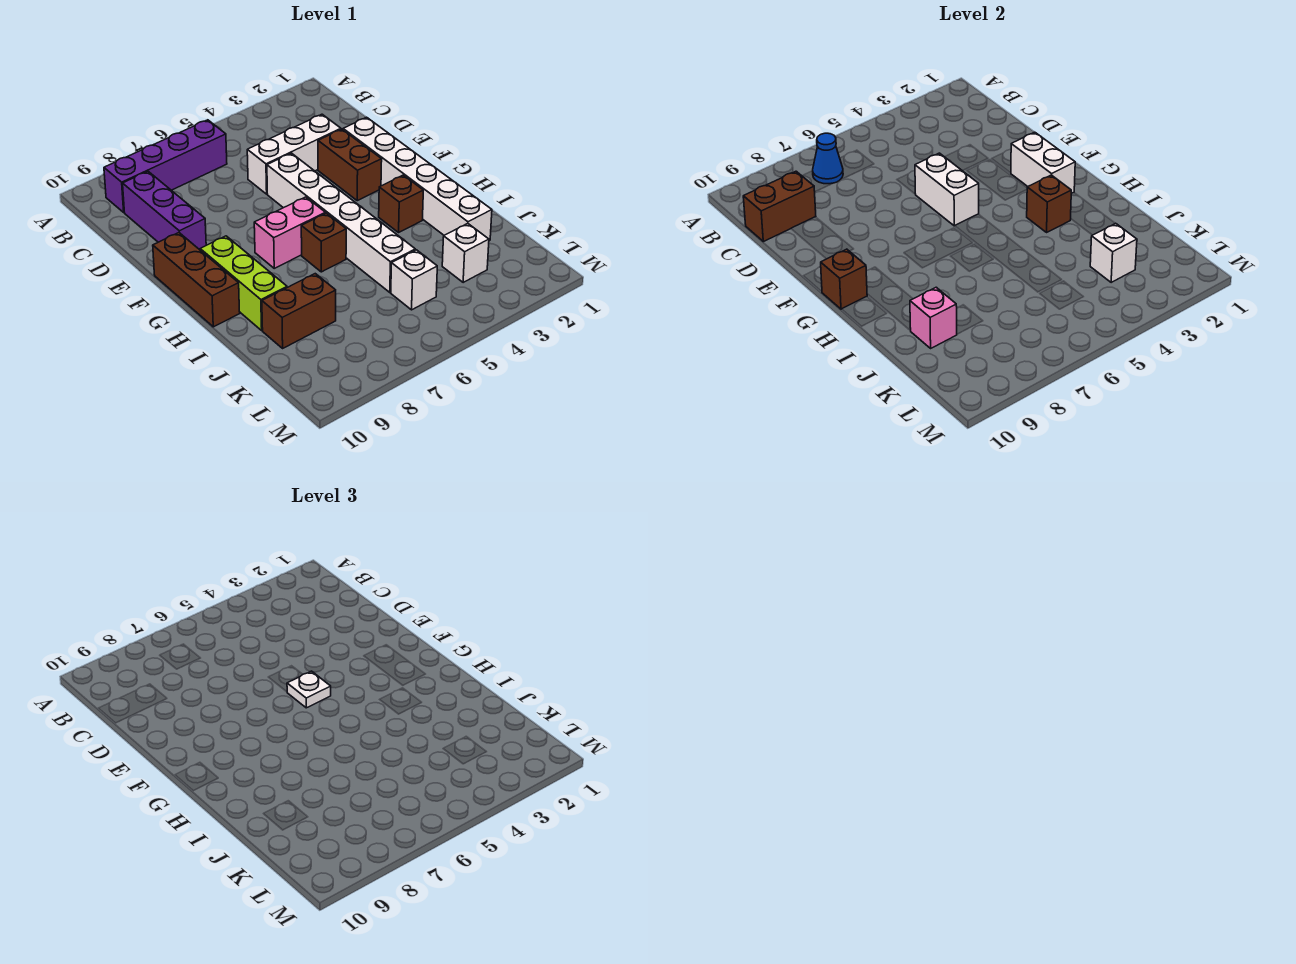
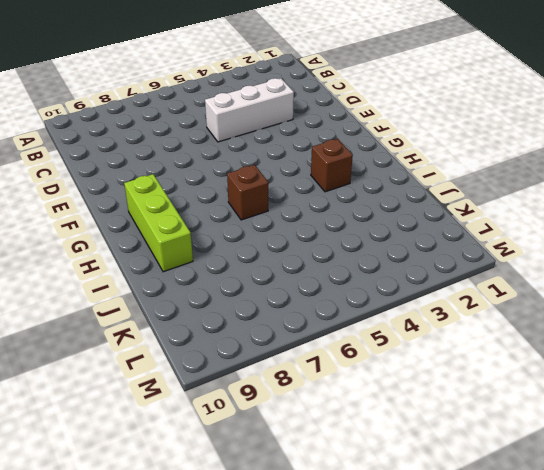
none -> purple 1x4 brick [104,120,227,212]
none -> purple 1x3 brick [123,171,206,250]
none -> white 1x6 brick [343,117,492,241]

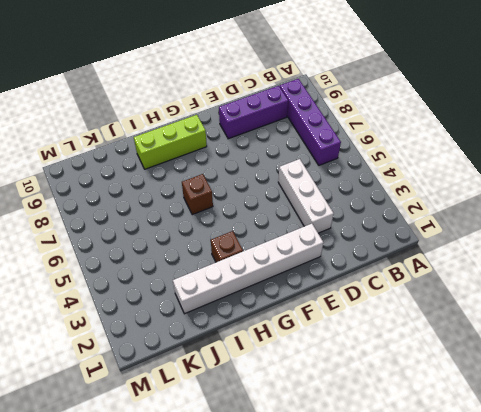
none -> brown 1x2 brick [318,129,382,201]
none -> white 1x6 brick [267,153,415,292]
none -> brown 1x3 brick [153,233,240,327]

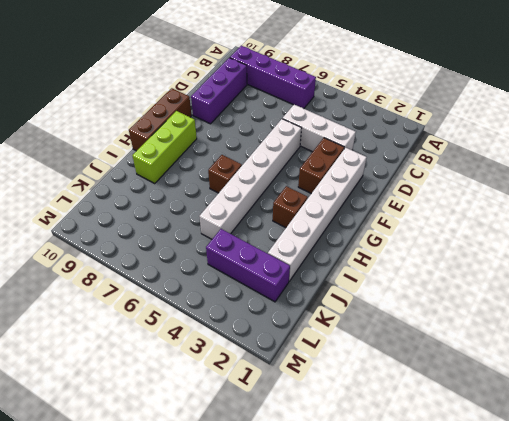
purple 1x3 brick [206,229,290,302] -> white 1x1 brick [442,223,489,282]
none -> pink 1x2 brick [254,197,325,268]
none -> brown 1x2 brick [262,274,336,348]
none -> white 1x1 brick [391,250,437,310]

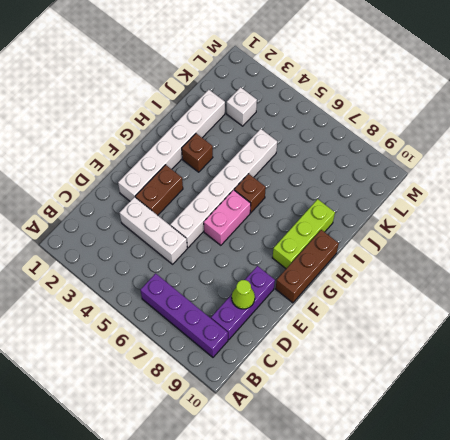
lime 1x1 cone [232,280,255,309] -> none
pink 1x2 brick [204,190,251,245] -> pink 1x2 brick turned to [254,197,325,268]
none -> brown 1x2 brick [262,274,336,348]
none -> white 1x1 brick [391,250,437,310]
none -> blue 1x1 cone [813,133,843,184]

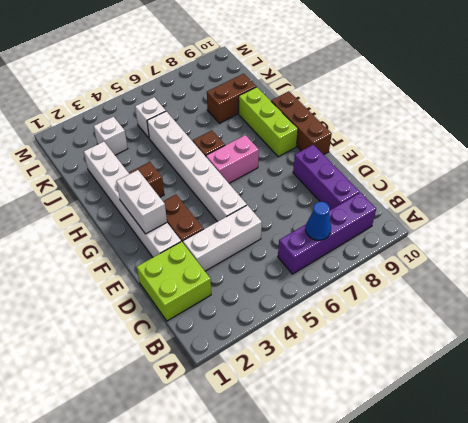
lime 2x2 brick [137,242,211,321] -> none
none -> brown 1x2 brick [743,171,816,242]
none -> white 1x2 brick [915,153,979,226]
none -> brown 1x1 brick [821,249,867,309]

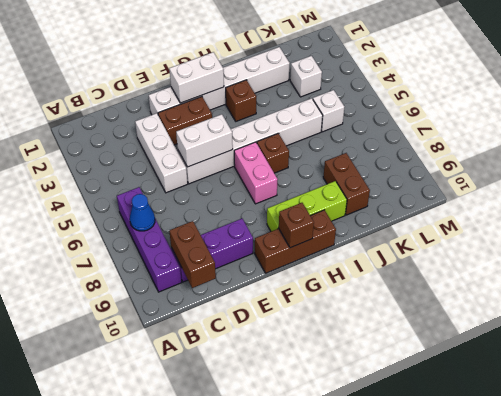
none -> brown 1x1 brick [1027,175,1071,232]
none -> pink 1x1 brick [910,287,957,348]
none -> white 1x1 brick [1090,223,1137,282]

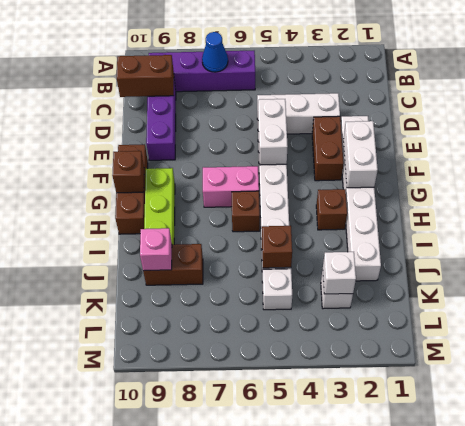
brown 1x1 brick [262,226,292,268] -> brown 1x1 brick moved to [1027,175,1071,232]
none -> white 1x1 plate [287,671,331,708]

